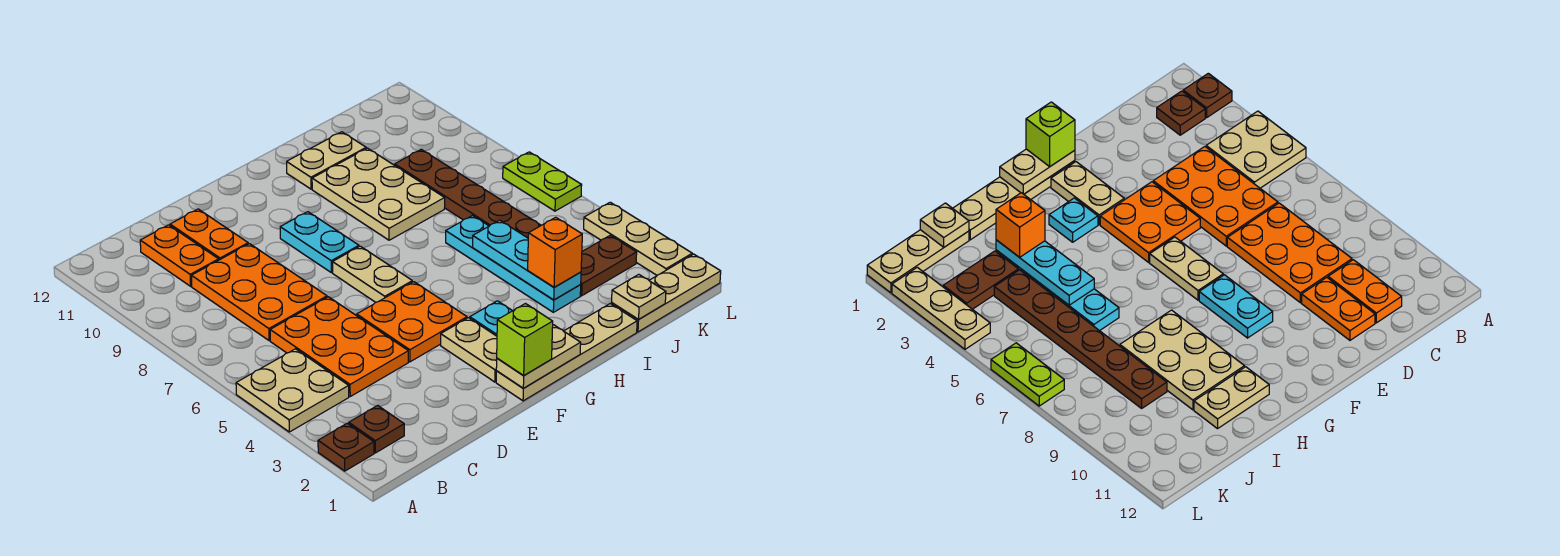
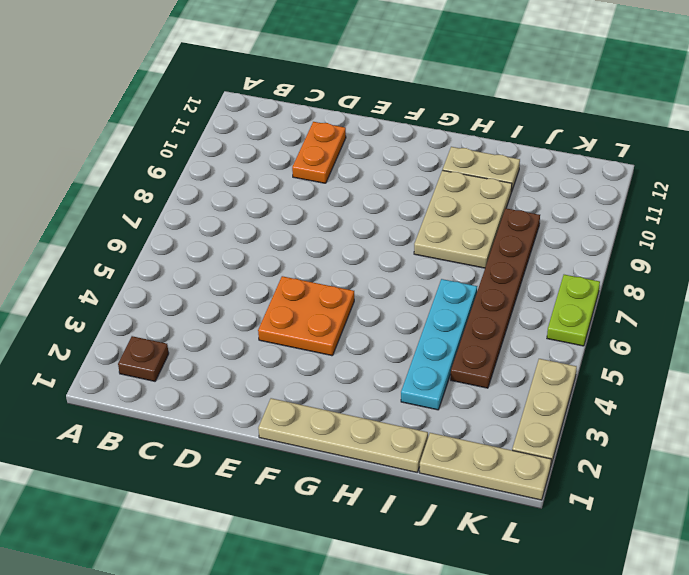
none -> brown 1x1 plate [318,423,374,471]
none -> tan 2x2 plate [236,349,349,432]
none -> orange 2x3 plate [270,297,408,396]

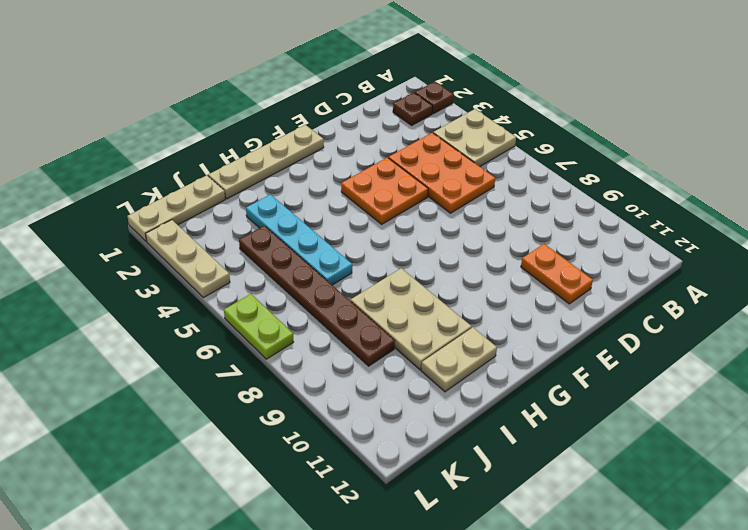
none -> orange 2x3 plate [191,244,327,341]
none -> orange 1x2 plate [140,225,219,286]
none -> tan 1x2 plate [441,318,497,382]

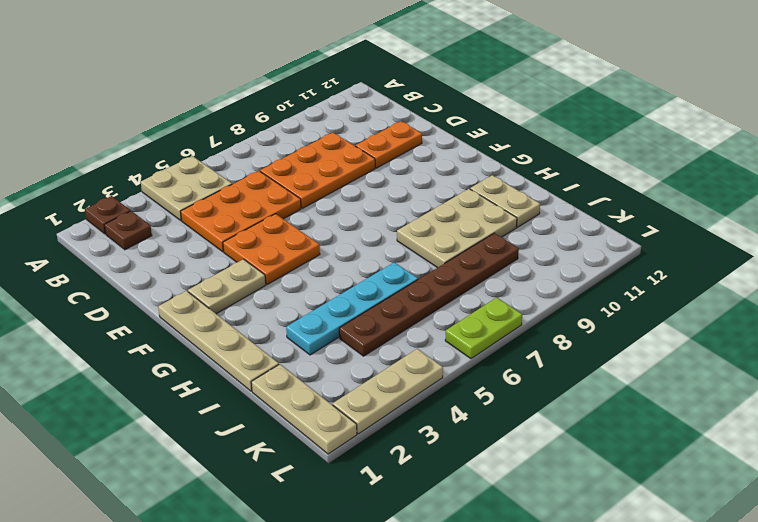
none -> orange 1x2 plate [140,225,219,286]
none -> tan 1x2 plate [333,246,412,302]
none -> cyan 1x2 plate [280,212,359,273]

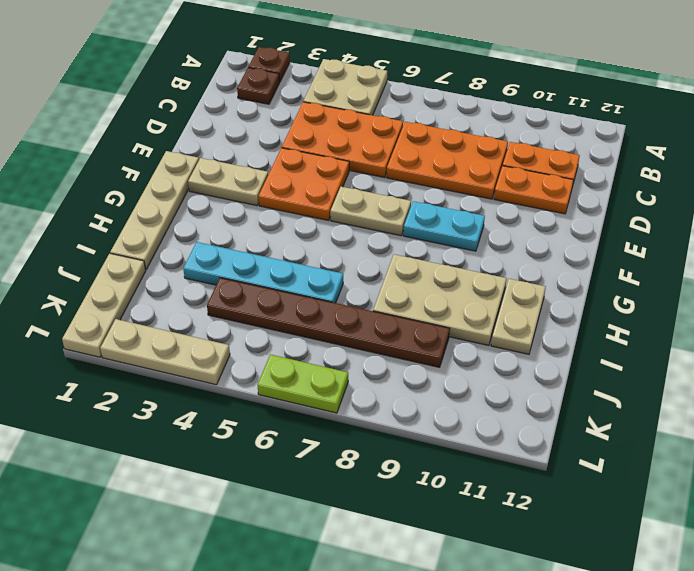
none -> cyan 1x1 plate [470,301,512,336]
none -> brown 1x2 plate [580,235,637,296]
none -> tan 1x2 plate [496,325,581,388]

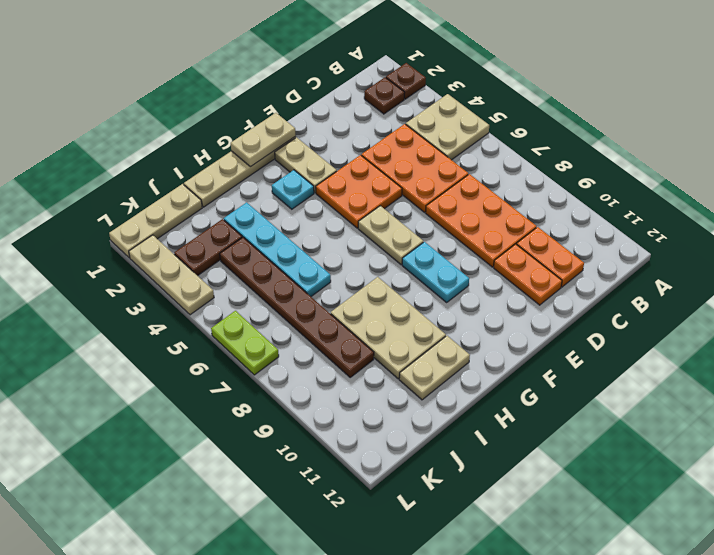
none -> cyan 1x3 plate [473,220,581,300]
none -> tan 1x1 plate [612,274,666,320]
none -> lime 1x1 brick [497,304,553,376]

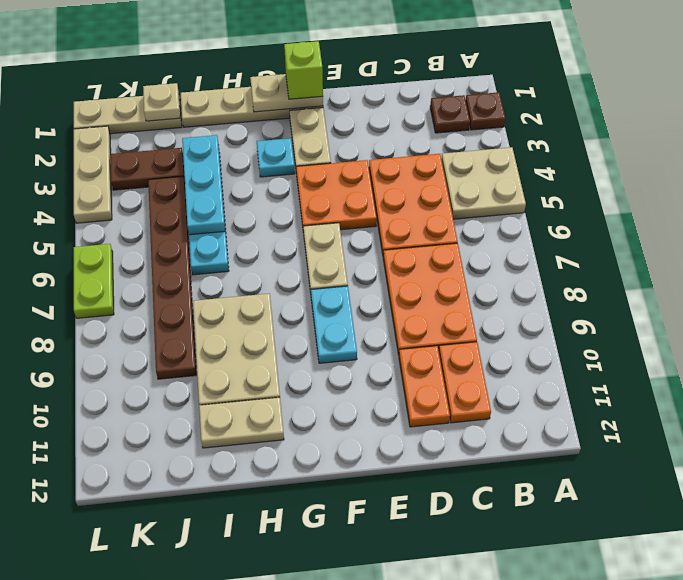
none -> orange 1x1 brick [528,217,582,287]

